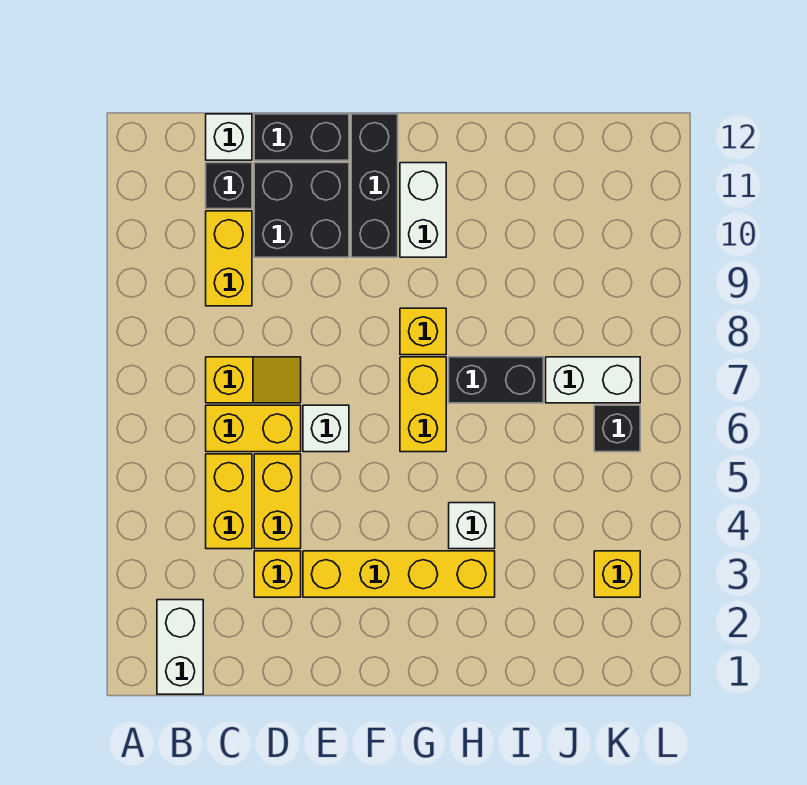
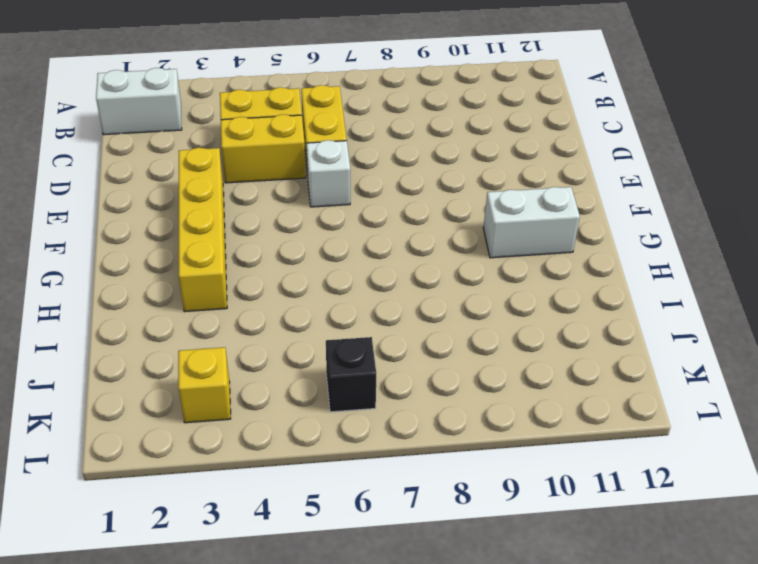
none -> yellow 1x2 slope [206,357,301,403]
none -> yellow 1x2 brick [206,211,252,306]
none -> black 1x1 brick [206,163,252,209]

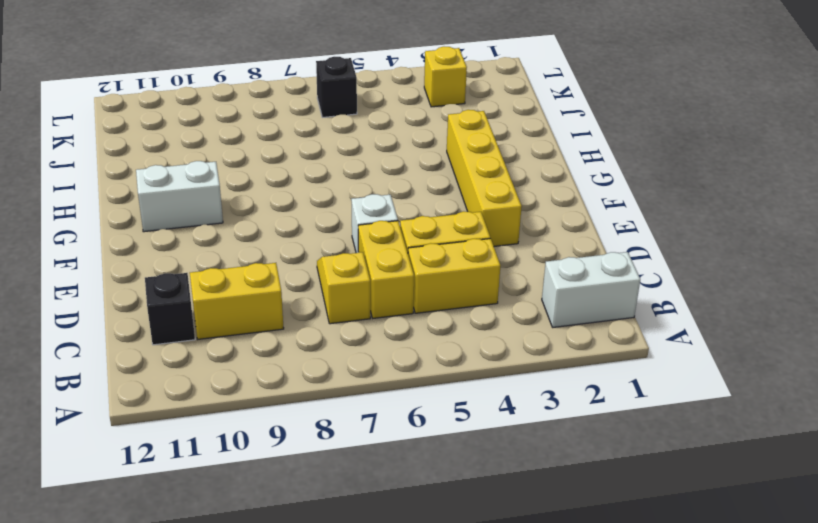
none -> white 1x1 brick [206,114,252,160]
none -> yellow 1x1 brick [254,551,301,597]
none -> black 2x2 brick [254,163,349,257]

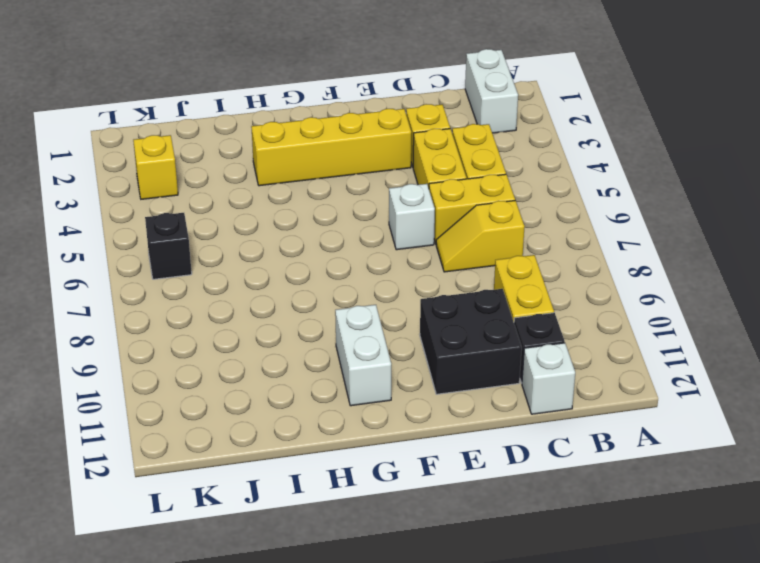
none -> black 1x2 brick [254,114,349,160]
none -> black 1x3 brick [351,114,398,257]
none -> yellow 1x2 brick [400,357,446,452]

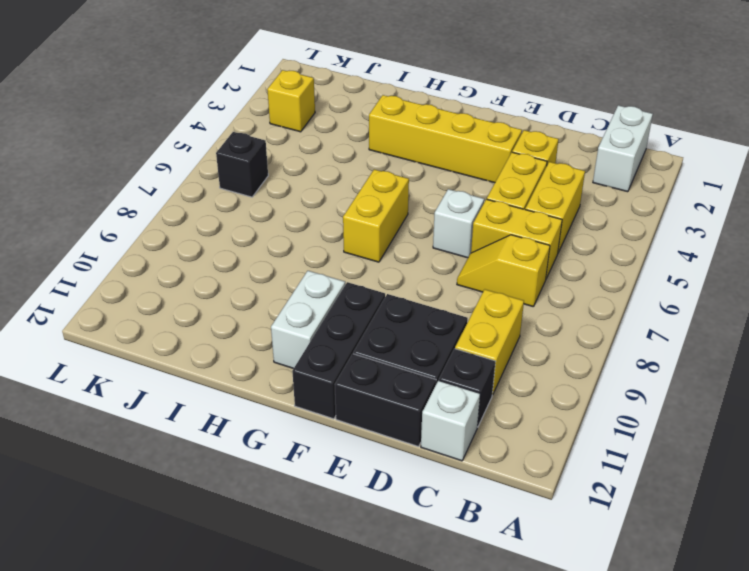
none -> yellow 1x1 brick [400,308,446,355]
none -> white 1x1 brick [449,503,495,549]
none -> black 1x2 brick [449,357,543,403]

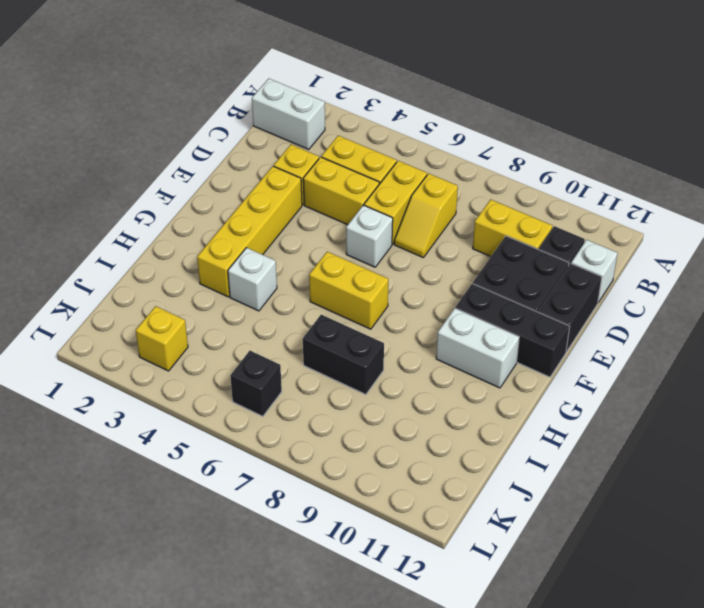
black 1x2 brick [303,315,384,395] -> black 1x2 brick turned to [449,357,543,403]
none -> yellow 1x1 brick [400,308,446,355]
none -> white 1x2 brick [546,357,640,403]

